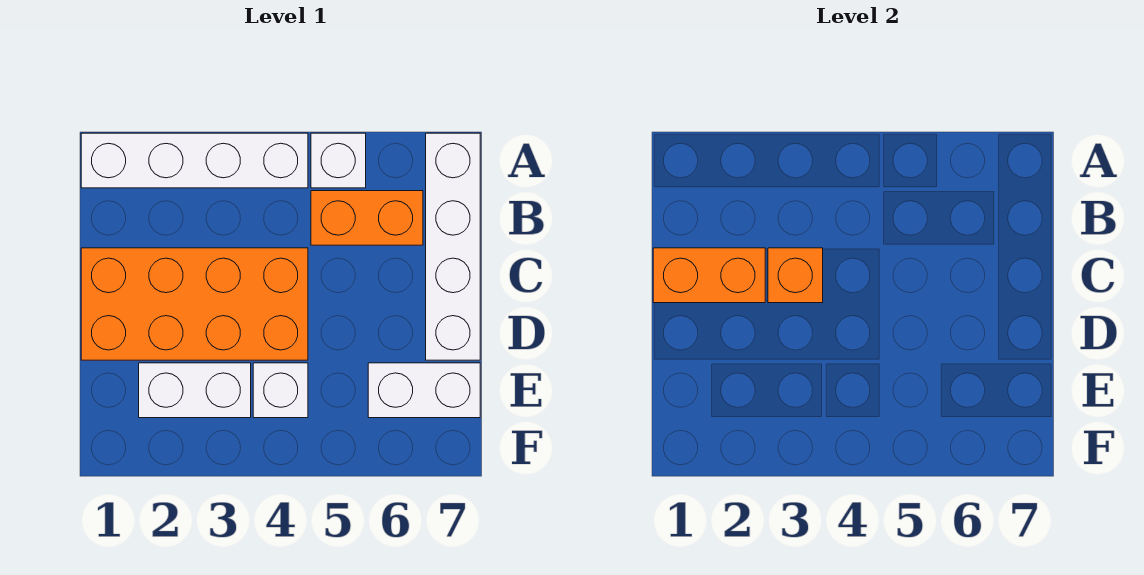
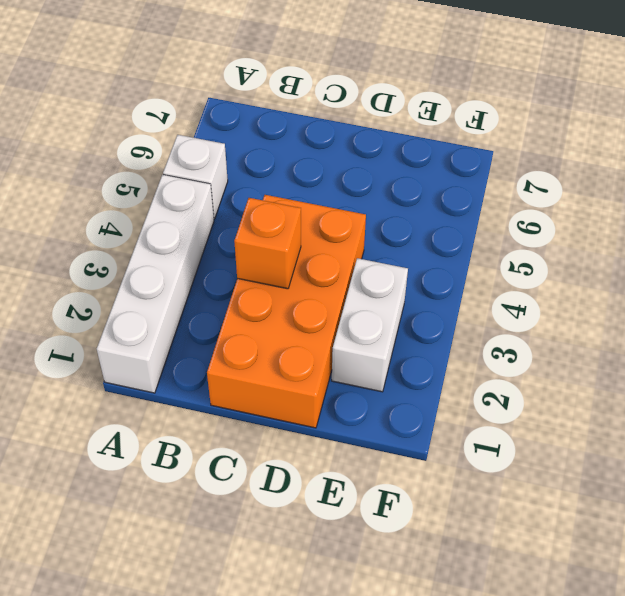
none -> white 1x4 brick [426,133,480,360]
none -> orange 1x2 brick [311,191,423,245]

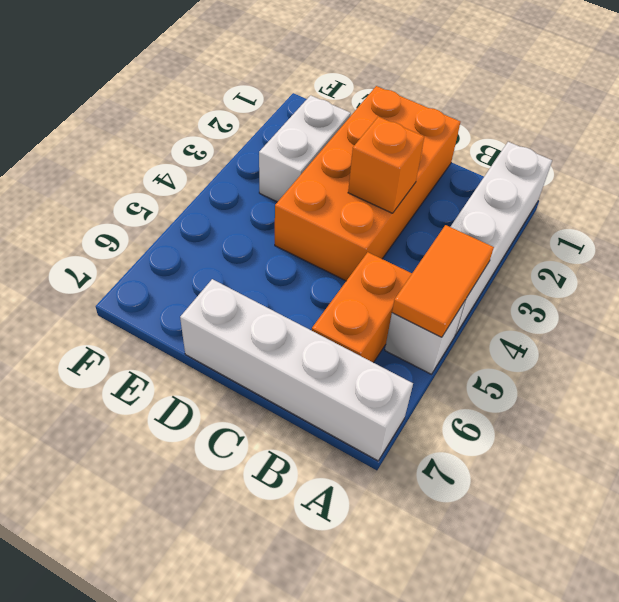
orange 1x2 tile [392,225,494,337] -> none
none -> white 1x1 brick [253,363,308,418]
none -> white 1x2 brick [368,363,480,418]

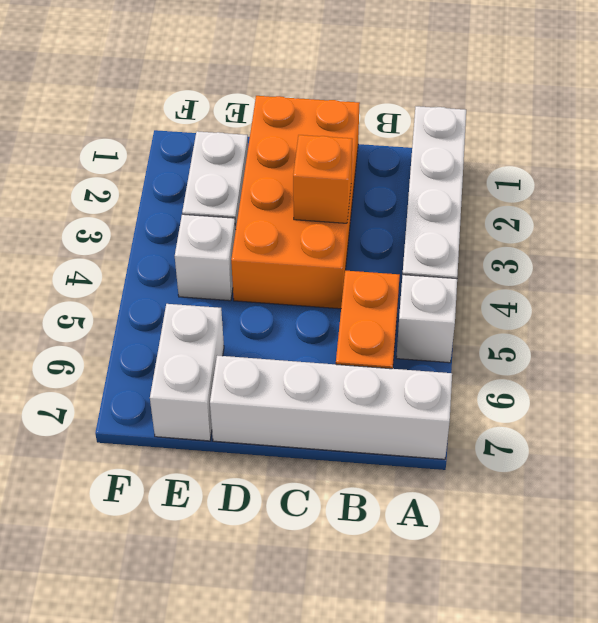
none -> orange 1x2 brick [653,248,765,303]

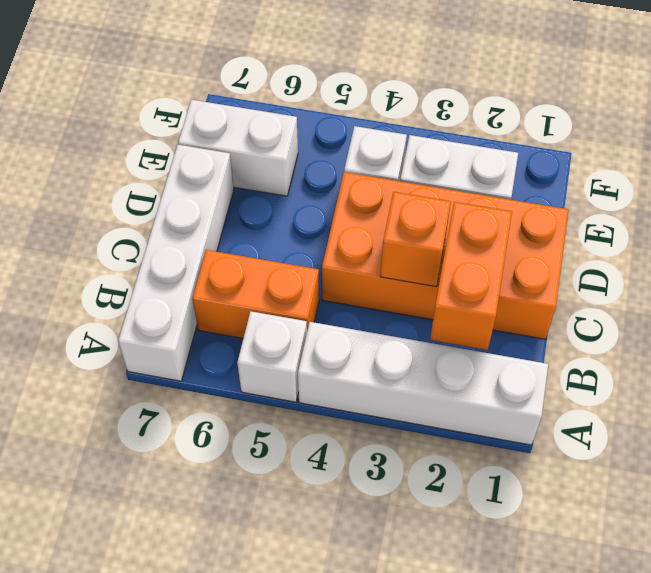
orange 1x2 brick [430,202,512,350] -> orange 1x2 brick turned to [653,248,765,303]

